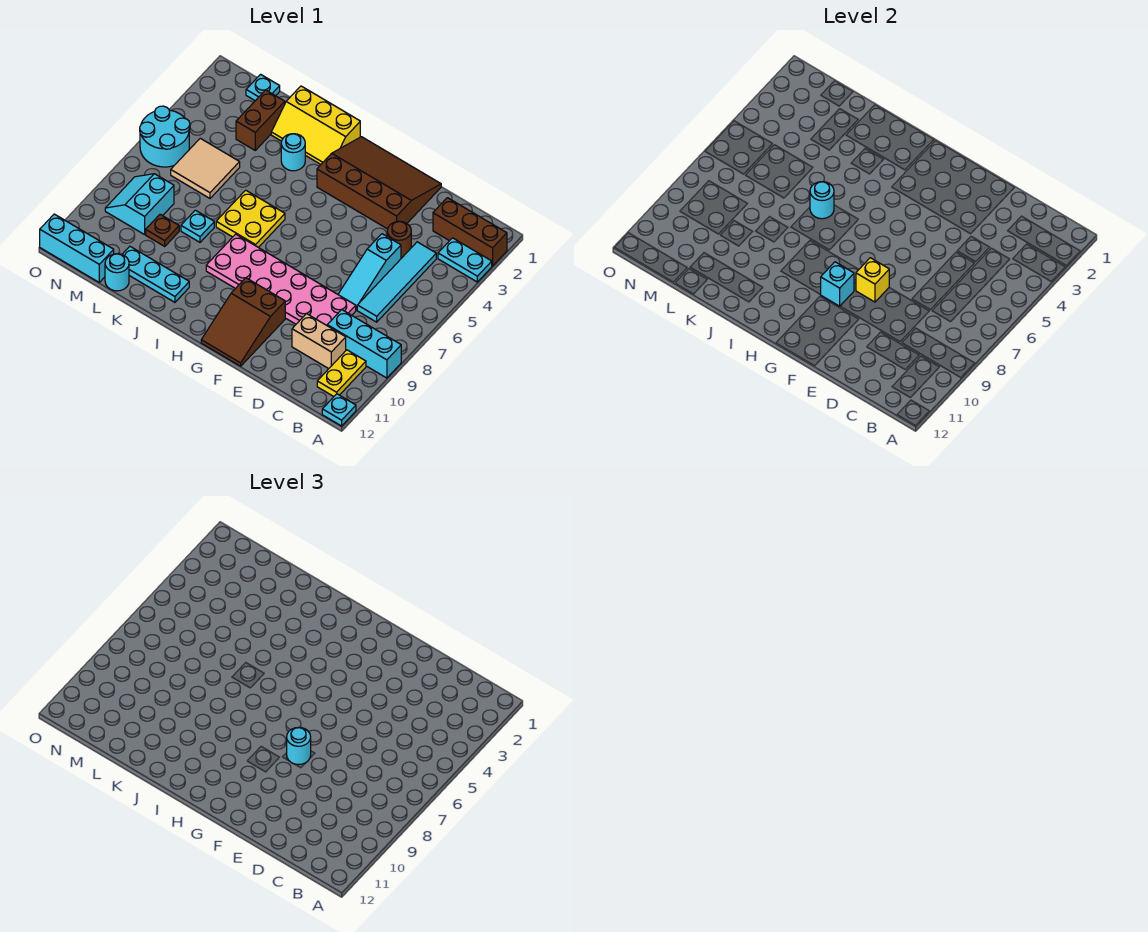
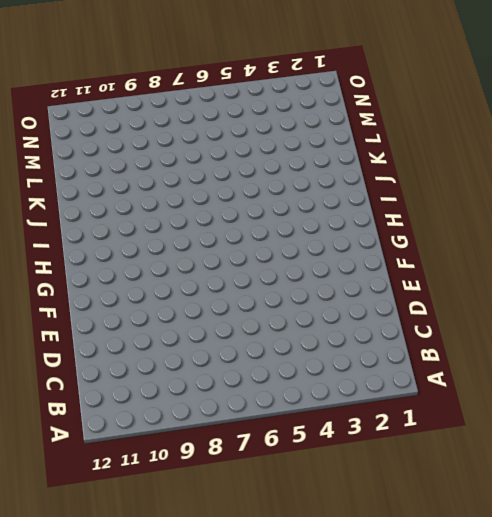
none -> brown 1x3 brick [433,198,507,266]
none -> cyan 1x2 plate [438,238,492,282]
none -> cyan 1x3 brick [327,310,401,378]

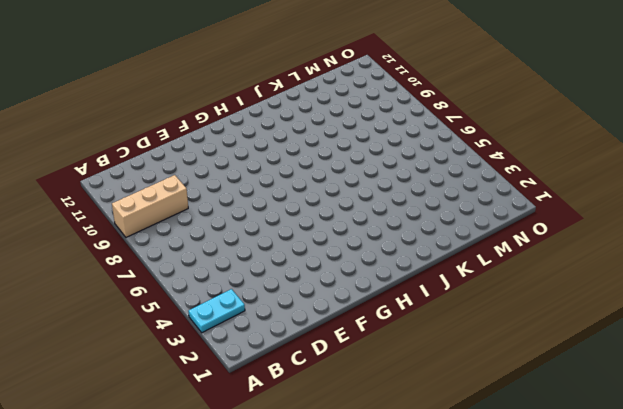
tan 1x3 brick [112,175,188,237] -> cyan 1x3 brick [327,310,401,378]
none -> brown 1x3 brick [433,198,507,266]
none -> cyan 1x1 plate [322,394,356,426]
none -> yellow 1x2 plate [317,350,366,396]

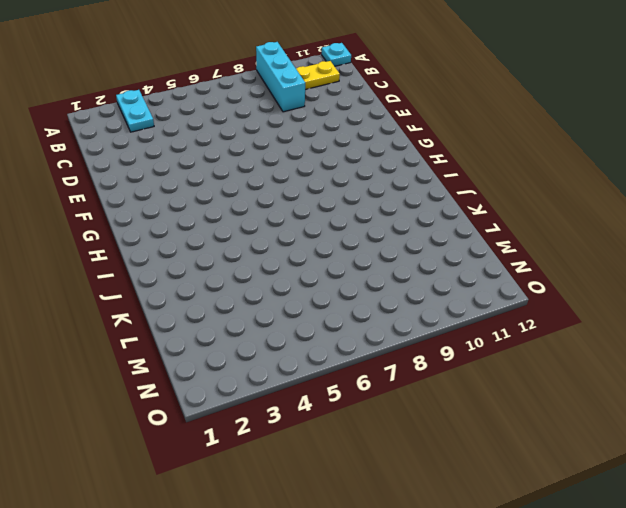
none -> brown 1x3 brick [433,198,507,266]
none -> cyan 1x4 tile [357,242,436,322]
none -> tan 1x2 brick [292,314,346,369]

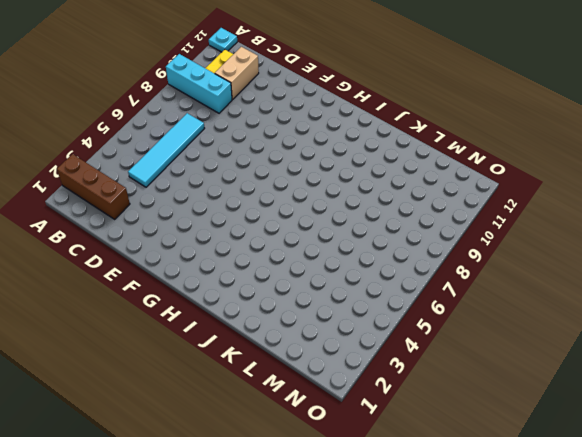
tan 1x2 brick [215,47,259,99] -> tan 1x2 brick turned to [292,314,346,369]
none -> cyan 1x2 plate [438,238,492,282]
none -> brown 1x1 round brick [387,221,411,258]
none -> cyan 1x3 slope [338,234,401,310]

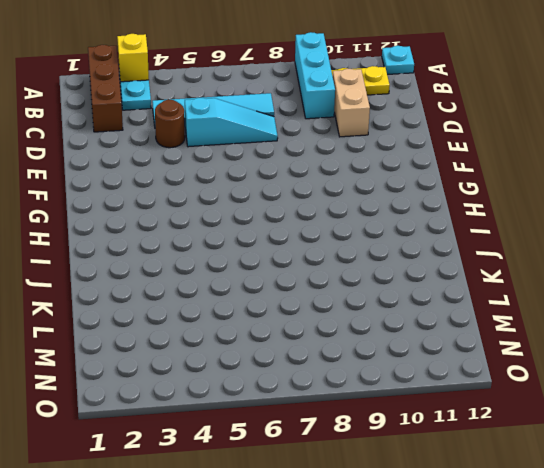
yellow 1x1 brick [117,34,149,82] -> yellow 1x1 brick moved to [856,258,889,302]
none -> pink 2x6 plate [206,234,356,325]
none -> brown 3x4 slope [317,137,441,229]
none -> brown 2x3 slope [201,278,285,366]

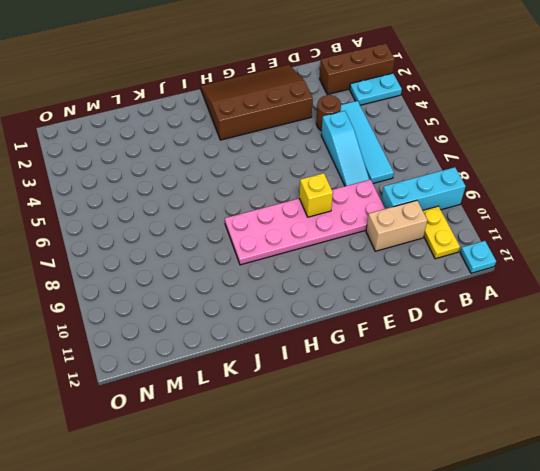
none -> brown 2x3 slope [201,278,285,366]
none -> yellow 2x3 slope [271,86,360,164]
none -> yellow 2x2 plate [216,190,285,247]

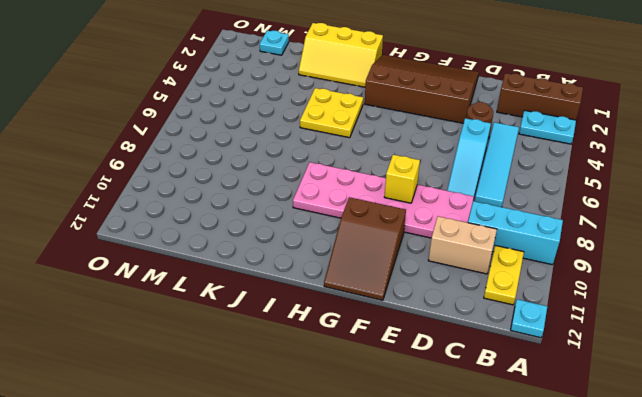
yellow 2x2 plate [300,88,363,138] -> yellow 2x2 plate moved to [216,190,285,247]
none -> cyan 1x1 round brick [281,134,305,171]
none -> cyan 1x3 plate [122,246,189,302]
none -> cyan 1x1 plate [181,210,214,242]

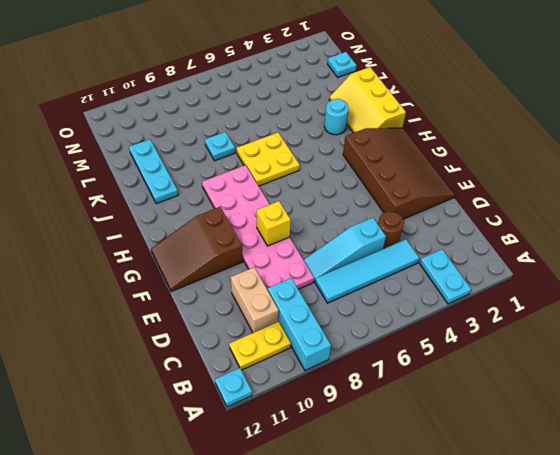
none -> brown 1x3 brick [433,198,507,266]
none -> brown 1x2 brick [236,90,285,150]
none -> tan 2x2 tile [171,138,240,198]

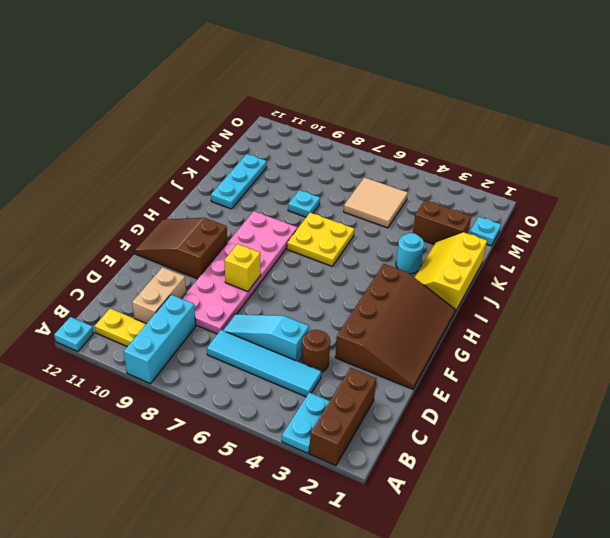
none -> brown 1x1 plate [146,214,179,246]
none -> cyan 1x1 round brick [105,254,129,291]
none -> cyan 2x2 slope [105,174,174,235]

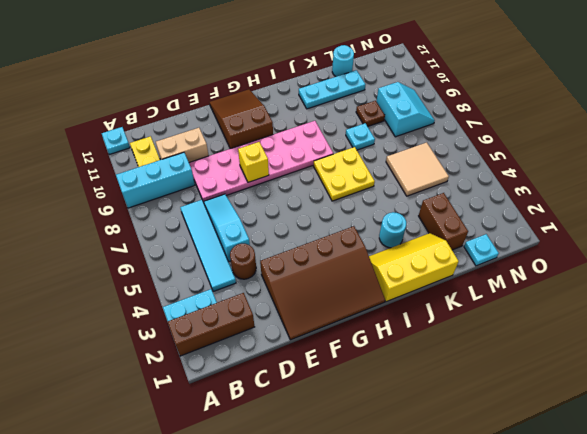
none -> cyan 1x3 brick [40,214,114,282]
none -> cyan 2x2 round brick [140,106,190,167]
none -> cyan 1x1 brick [821,262,854,306]

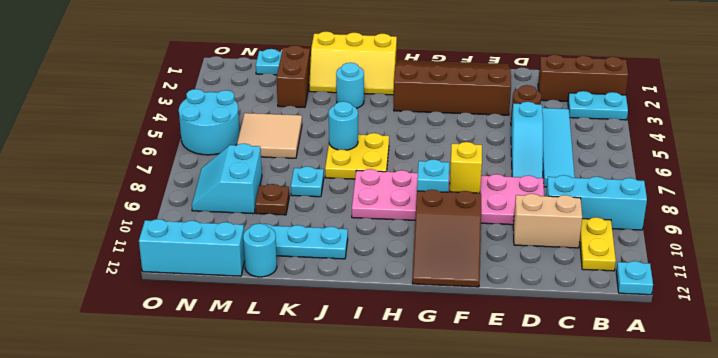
none -> cyan 1x1 round brick [287,727,311,764]

